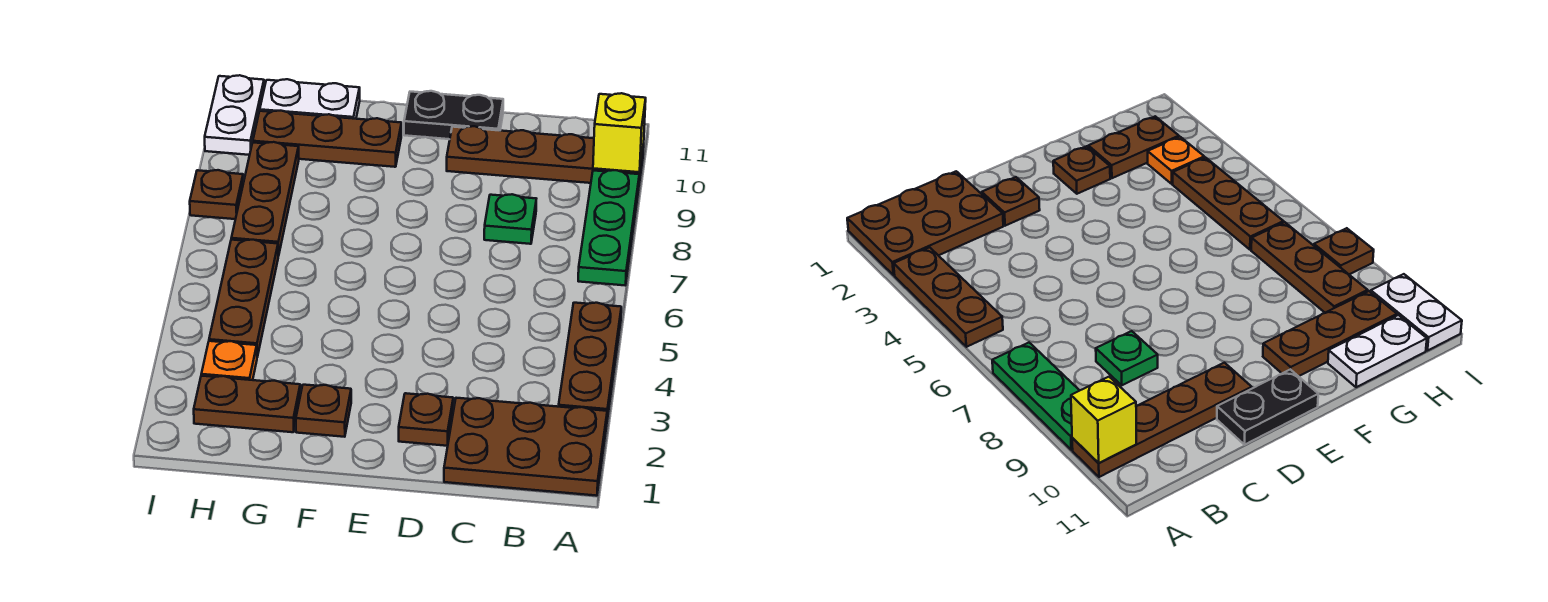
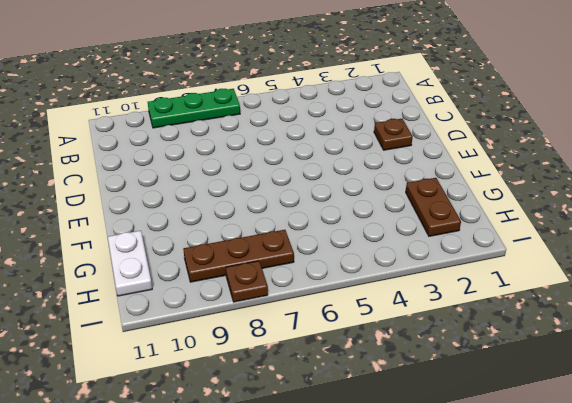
none -> brown 2x3 plate [444,398,607,496]
none -> brown 1x3 plate [559,303,621,419]
none -> brown 1x4 plate [447,126,644,183]

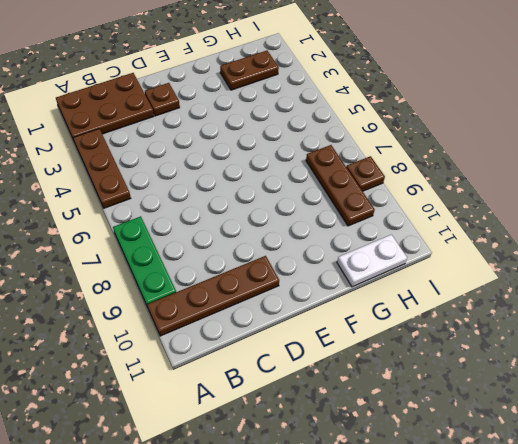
none -> green 1x1 plate [484,194,536,244]
none -> black 1x2 plate [404,91,503,139]
none -> brown 1x1 plate [296,385,351,437]

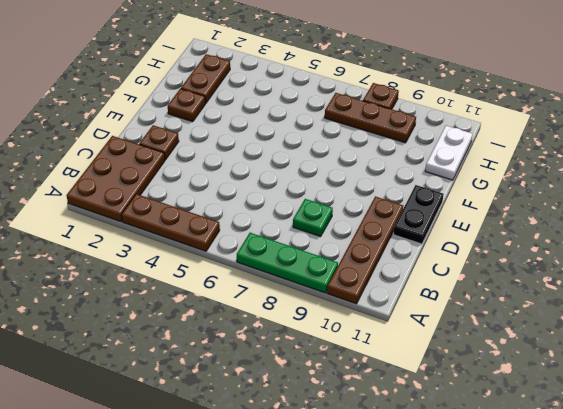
none -> brown 1x3 plate [253,111,401,167]
none -> orange 1x1 plate [201,341,257,380]
none -> brown 1x3 plate [209,240,278,357]

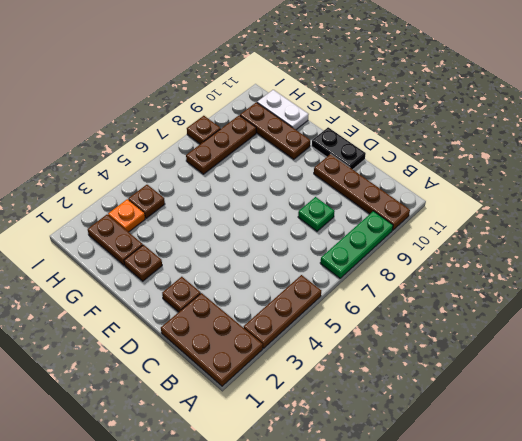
brown 1x1 plate [128,185,165,218] -> brown 1x3 plate [209,240,278,357]
none -> white 1x2 plate [205,75,264,155]
none -> yellow 1x1 brick [593,93,646,172]

